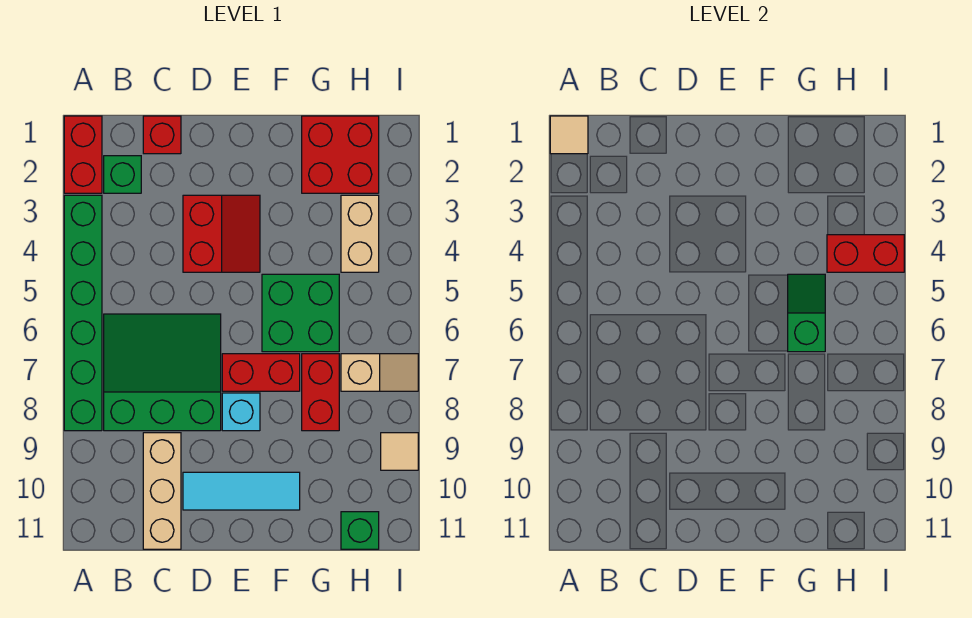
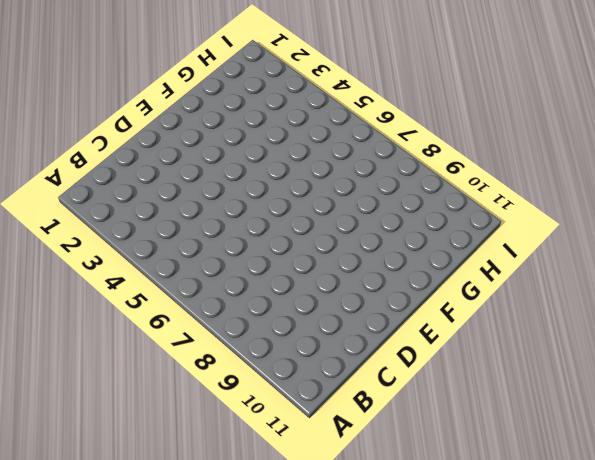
none -> red 1x2 brick [64,116,102,193]
none -> green 1x6 brick [64,195,102,431]
none -> green 1x1 brick [104,156,141,193]

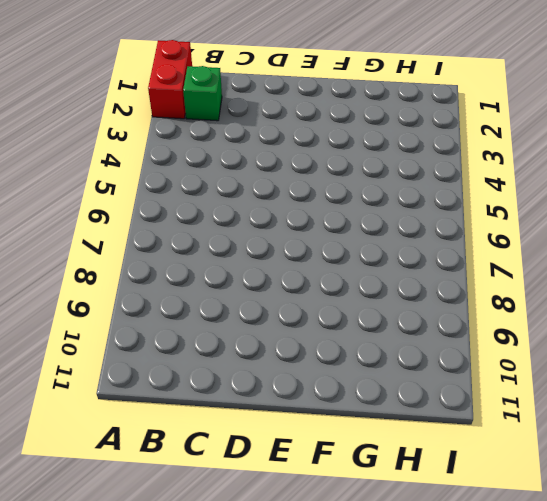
none -> green 1x6 brick [64,195,102,431]
none -> green 3x3 slope [104,314,221,431]
none -> red 1x1 brick [143,116,181,154]

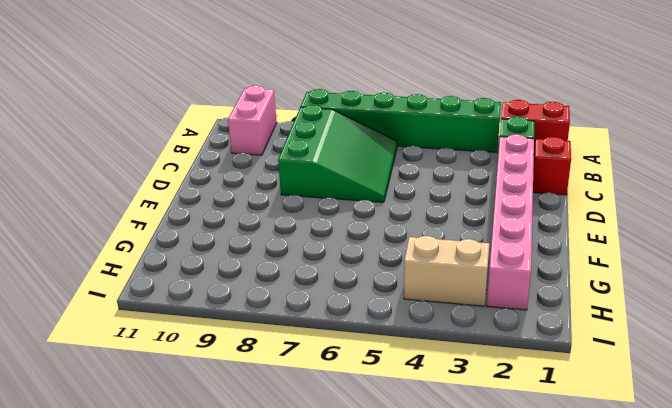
pink 1x2 brick [228,86,277,155] -> none
pink 1x6 brick [487,134,534,310] -> red 2x2 brick [302,116,379,193]
none -> tan 1x3 brick [143,433,181,549]
none -> red 2x2 slope [183,195,260,272]
none -> cyan 1x3 tile [183,472,300,510]

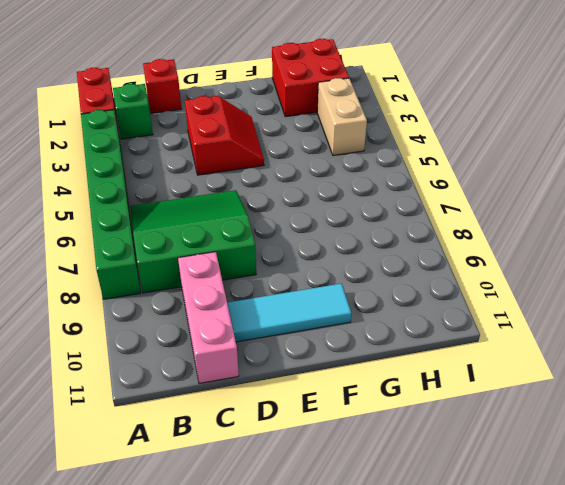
pink 1x3 brick [178,252,239,384] -> tan 1x3 brick [143,433,181,549]
none -> red 1x2 brick [222,354,300,391]
none -> cyan 1x1 brick [222,393,260,431]
none -> green 2x2 brick [262,274,339,352]

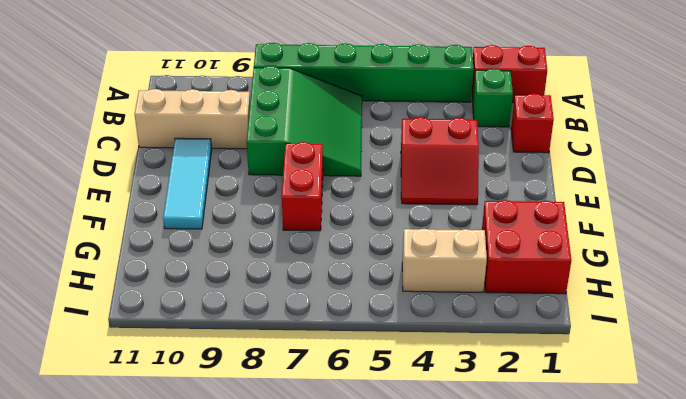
none -> cyan 1x1 brick [222,393,260,431]
none -> green 2x2 brick [262,274,339,352]
none -> red 1x2 brick [302,354,339,431]

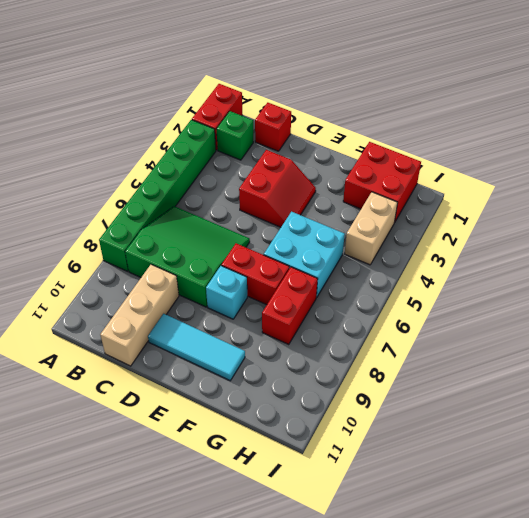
cyan 2x2 brick [264,212,345,298] -> green 2x2 brick [262,274,339,352]
none -> tan 1x2 slope [341,354,418,391]
none -> green 1x1 brick [341,512,379,549]
none -> tan 1x1 tile [381,433,418,470]

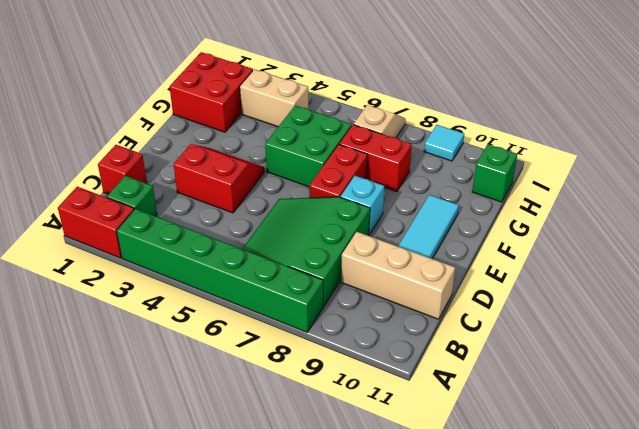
cyan 1x1 tile [424,125,464,161] -> tan 1x1 tile [381,433,418,470]
none -> tan 1x1 tile [550,116,588,154]
none -> green 1x2 slope [788,274,825,352]
none -> red 1x2 brick [827,235,904,272]

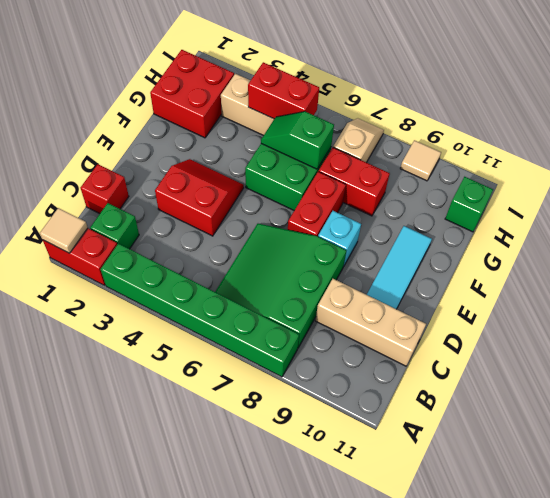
red 1x2 brick [248,62,319,119] -> red 1x2 brick turned to [827,235,904,272]

